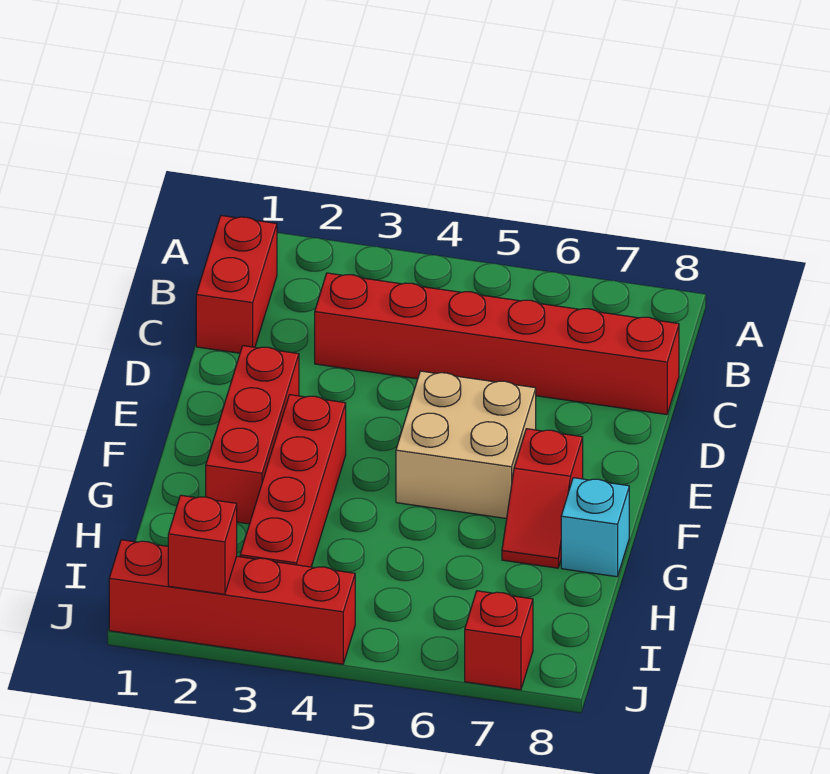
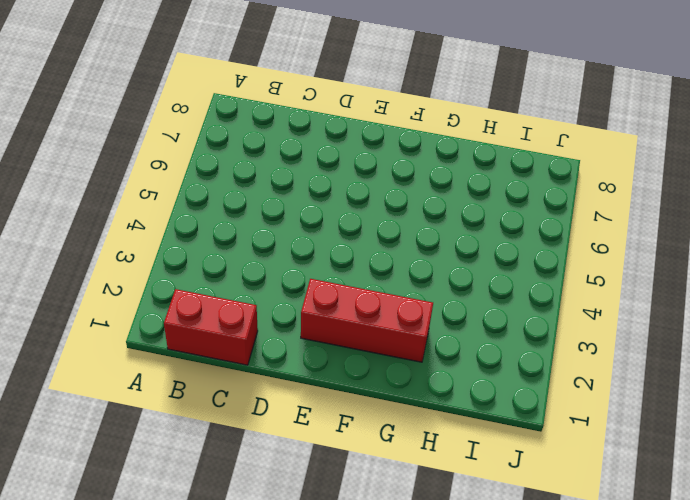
none -> red 1x6 brick [315,273,679,415]
none -> tan 2x2 brick [396,371,536,519]

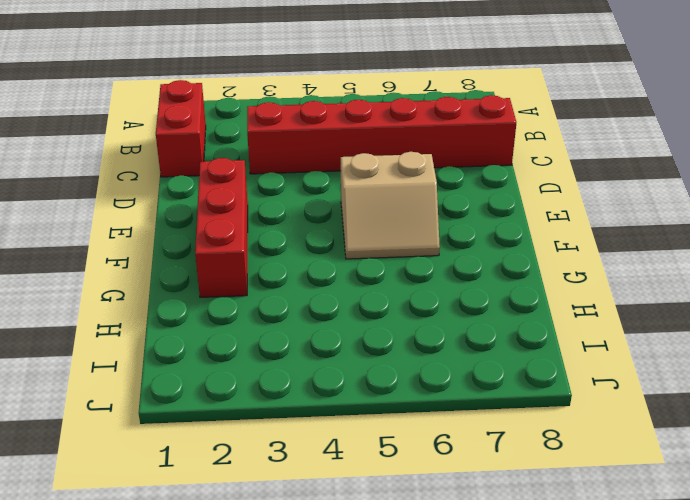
tan 2x2 slope [341,152,440,259] -> tan 2x2 brick [396,371,536,519]
none -> red 1x4 brick [240,395,346,567]
none -> red 1x2 slope [502,429,583,568]

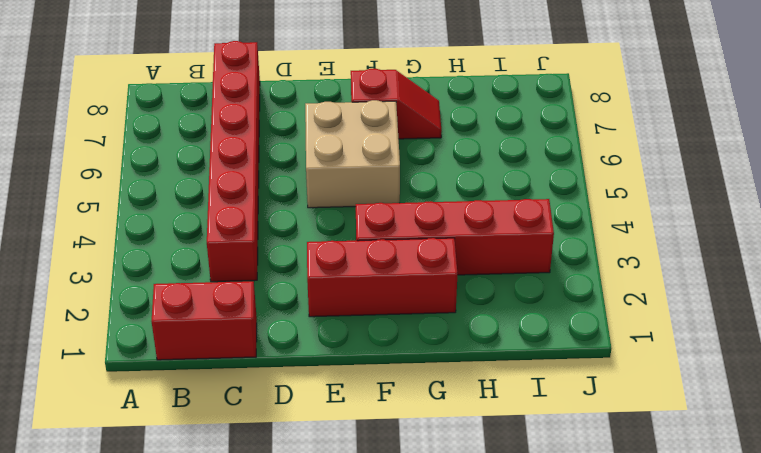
none -> cyan 1x1 brick [561,478,629,577]
none -> red 1x4 brick [109,540,355,664]

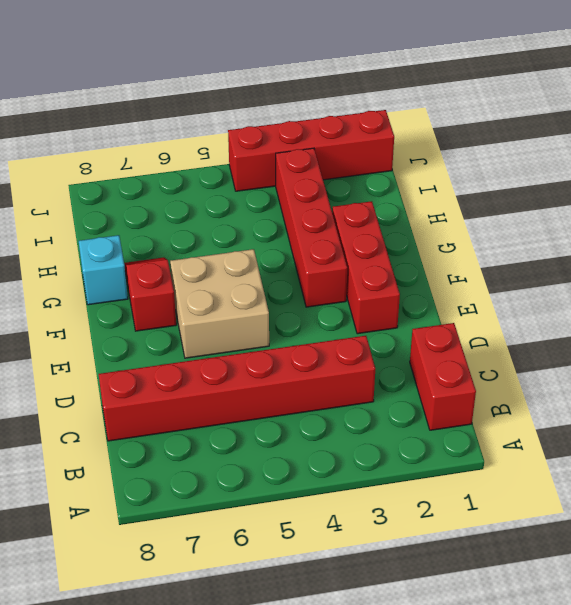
none -> red 1x1 brick [465,591,533,690]
none -> red 1x1 brick [168,495,237,594]

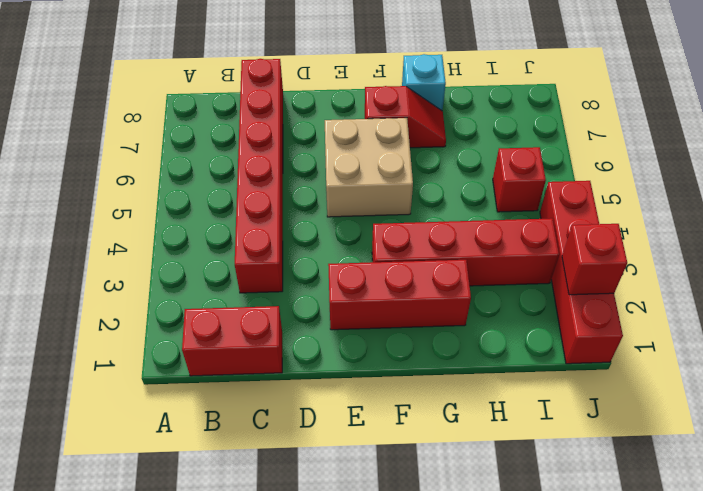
red 1x1 brick [493,147,546,212] -> red 1x1 brick moved to [465,591,533,690]

